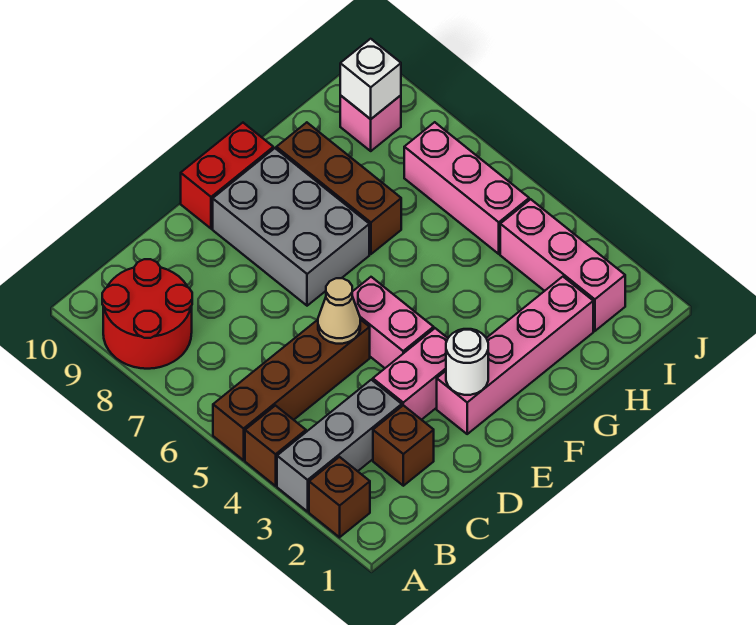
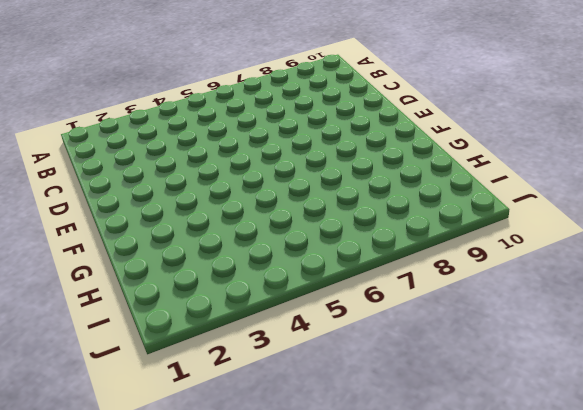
none -> brown 1x1 brick [309,457,370,537]
none -> grey 1x3 brick [277,380,402,512]
none -> brown 1x1 brick [245,406,306,486]

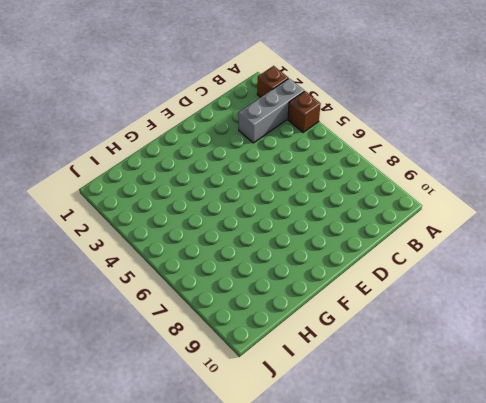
none -> brown 1x4 brick [213,319,370,460]
none -> red 2x2 round brick [102,259,192,369]
none -> brown 1x1 brick [373,405,434,486]

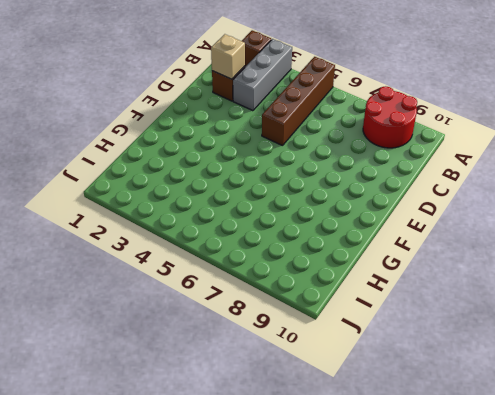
tan 1x1 brick [211,34,245,79] -> none
none -> brown 1x1 brick [245,406,306,486]
none -> pink 1x2 brick [373,328,448,420]
none -> pink 1x4 brick [437,277,593,434]

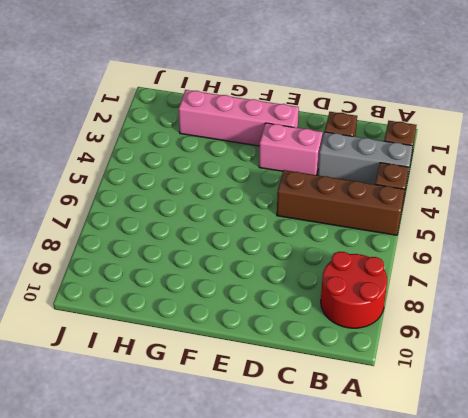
none -> pink 1x2 brick [352,277,434,368]
none -> grey 2x3 brick [213,148,369,306]
none -> red 1x2 brick [181,123,273,229]

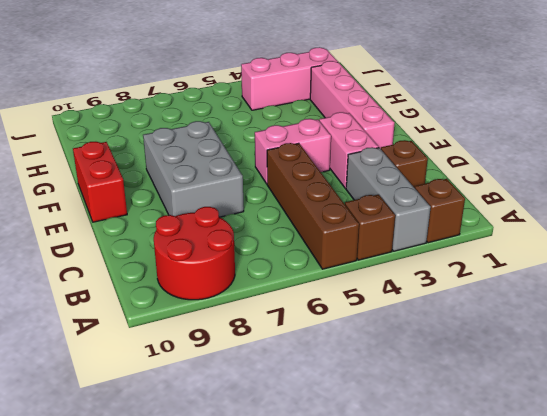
grey 2x3 brick [143,121,244,217] -> grey 2x3 brick turned to [213,148,369,306]
none -> brown 1x3 brick [276,122,401,254]
none -> pink 1x3 brick [404,122,529,254]
none -> pink 1x1 brick [340,95,401,151]

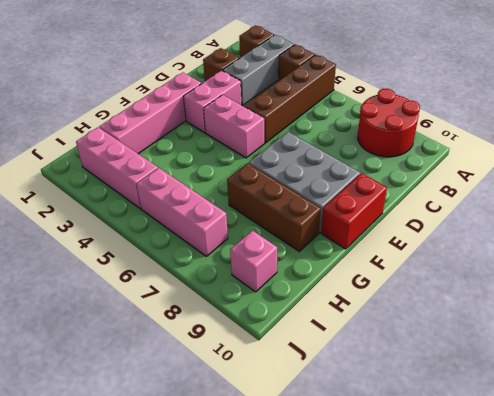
none -> tan 1x1 cone [318,278,360,344]
none -> white 1x1 round brick [446,329,488,395]
none -> white 1x1 brick [340,39,401,119]

